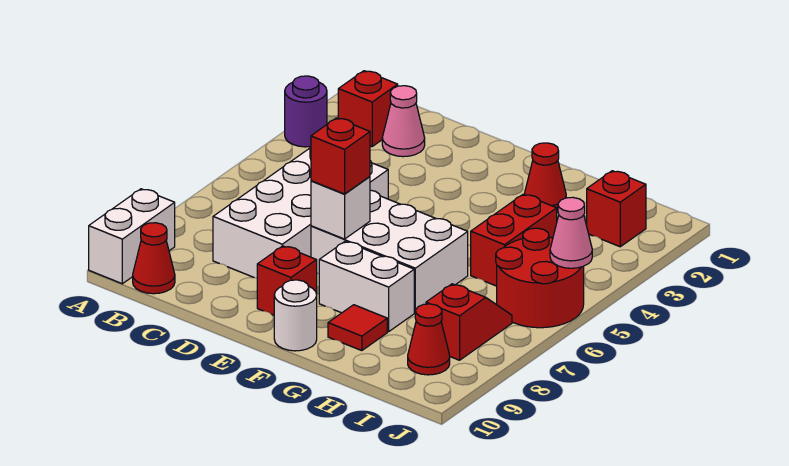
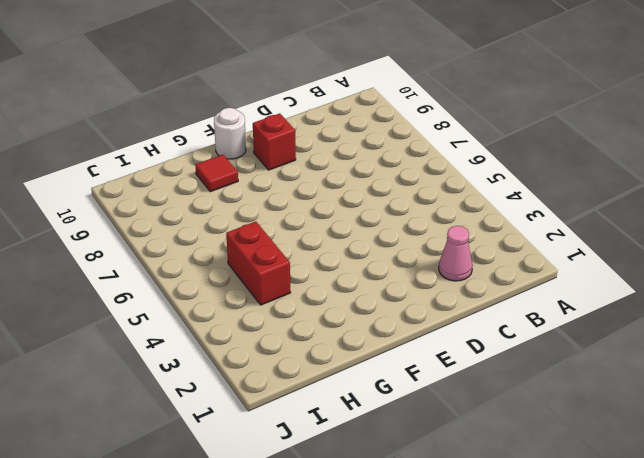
none -> purple 1x1 round brick [285,76,327,147]
none -> white 1x2 brick [89,189,175,284]
none -> red 1x1 brick [338,71,398,147]

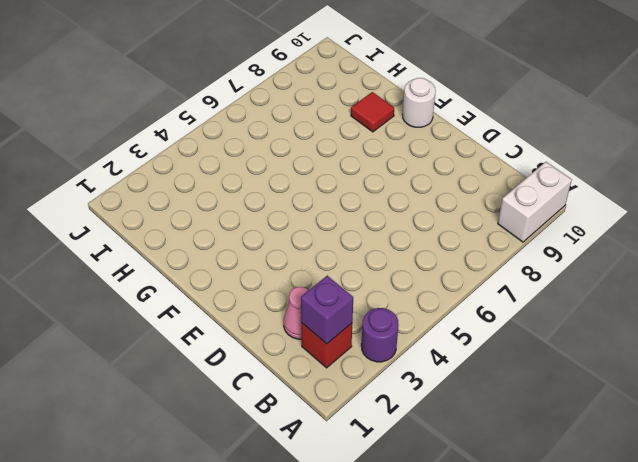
purple 1x1 brick [301,276,353,344] -> none
none -> red 1x1 cone [133,223,175,294]
none -> white 2x4 brick [213,148,388,278]
none -> white 2x3 brick [311,190,468,313]

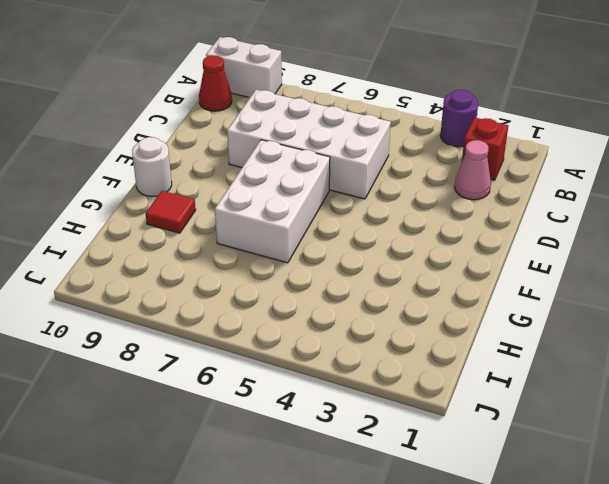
none -> red 1x1 brick [257,246,317,315]
none -> white 1x2 brick [319,241,414,332]
none -> red 1x1 cone [524,143,566,212]

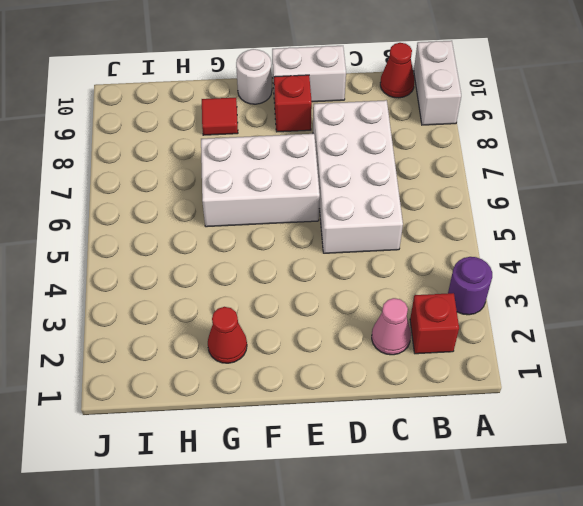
white 1x2 brick [272,46,346,102] -> white 1x2 brick moved to [319,241,414,332]
none -> red 1x2 brick [471,194,557,286]
none -> red 1x1 brick [587,171,646,247]
none -> red 2x2 round brick [496,228,584,328]

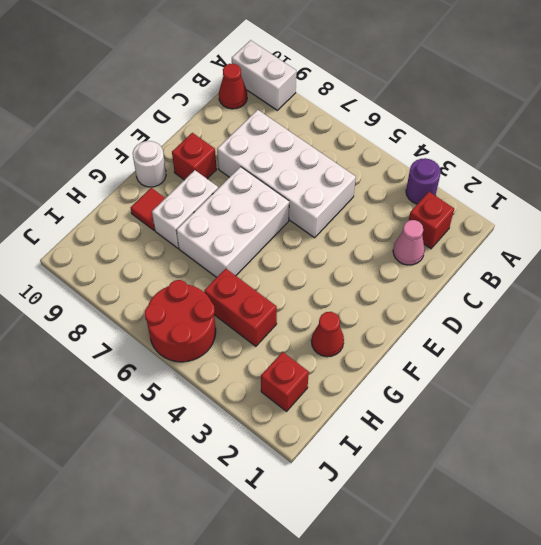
none -> red 1x2 slope [426,284,512,360]
none -> red 1x1 cone [408,304,450,375]
none -> white 1x1 brick [311,177,370,239]

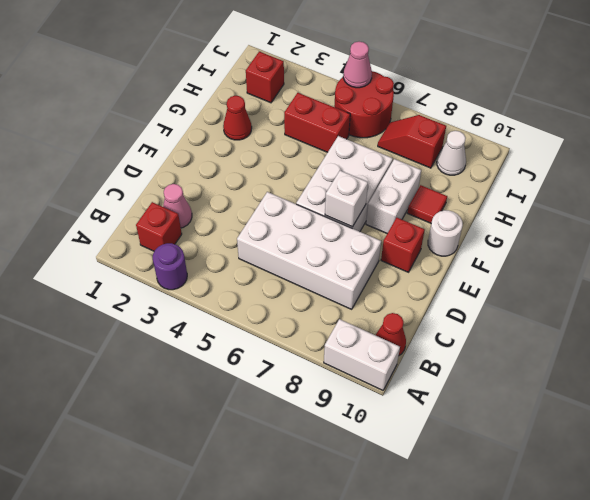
white 1x1 cone [437,131,466,175] -> red 1x1 cone [408,304,450,375]
none -> red 1x1 brick [311,118,370,194]

